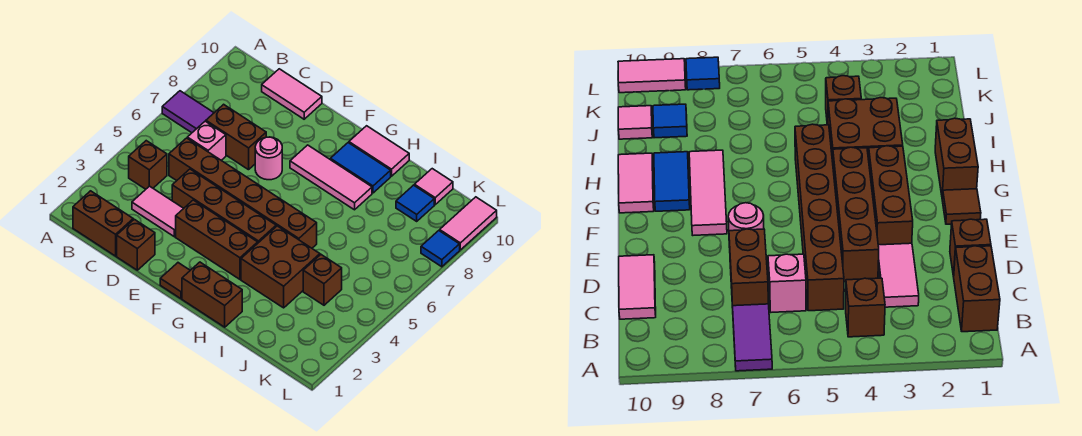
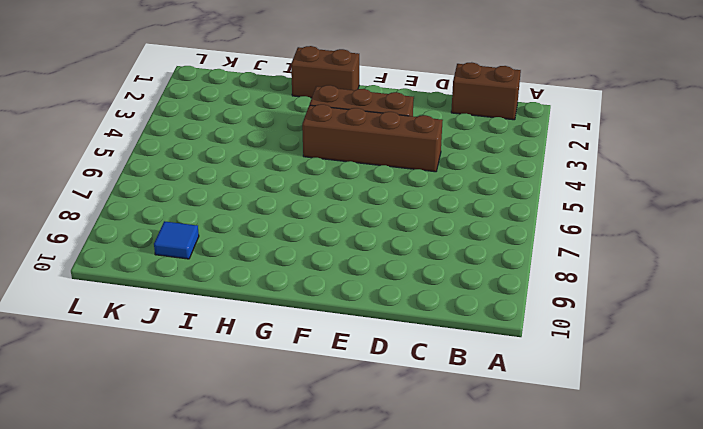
none -> purple 1x2 tile [162,91,214,133]
none -> brown 1x1 brick [129,141,167,189]
none -> pink 1x2 tile [132,186,184,237]

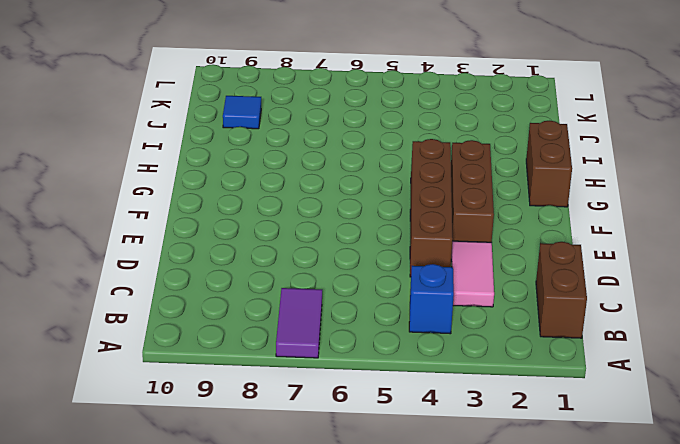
blue 1x1 brick [409,264,454,334] -> brown 1x1 brick [129,141,167,189]
none -> brown 1x6 brick [169,138,317,248]
none -> pink 1x1 brick [187,121,226,160]
none -> brown 1x2 brick [206,104,266,170]

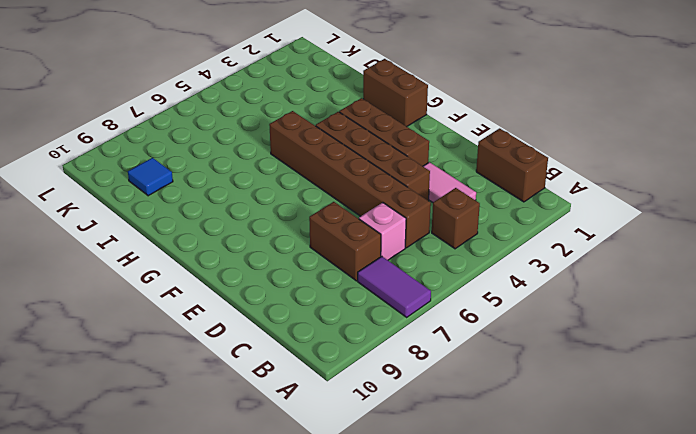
none -> pink 1x2 tile [262,69,322,119]
none -> brown 1x1 brick [117,219,155,270]
none -> pink 1x1 round brick [255,137,282,180]

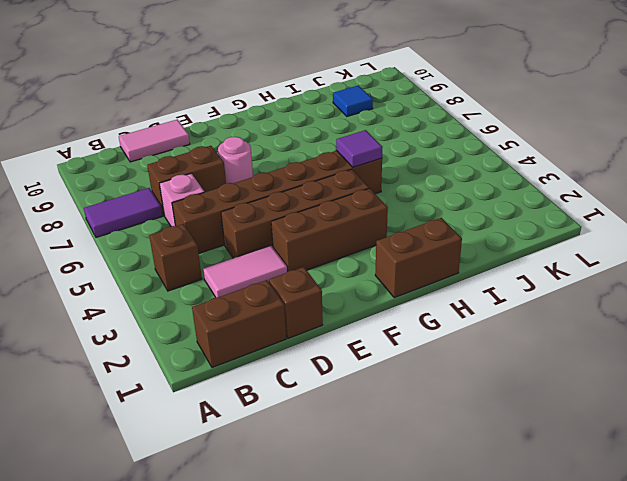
purple 1x1 tile [336,130,383,167] -> none
none -> brown 1x1 tile [160,263,190,299]
none -> pink 1x3 tile [290,145,372,210]
none -> blue 1x2 tile [330,143,391,193]

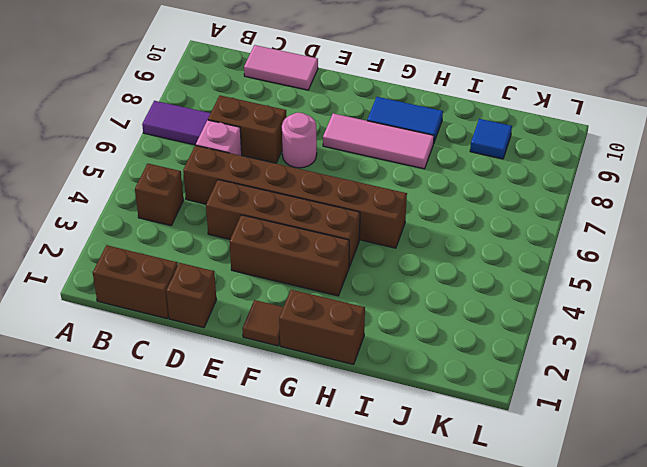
none -> pink 1x2 tile [132,186,184,237]
none -> pink 1x2 tile [349,126,409,176]
none -> brown 2x2 brick [241,226,320,308]

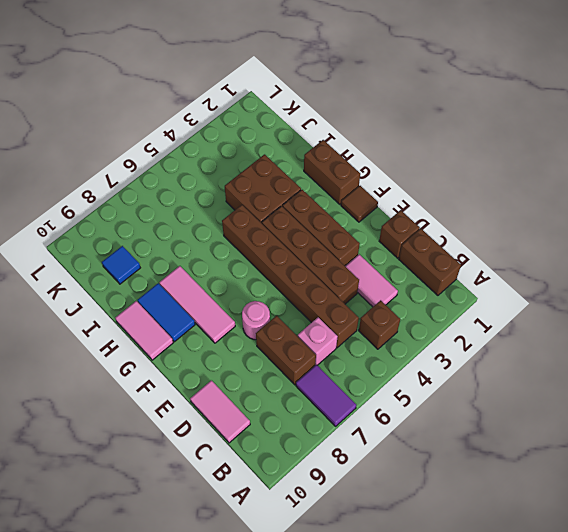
none -> brown 1x1 brick [303,255,342,305]
none -> pink 1x1 tile [414,169,453,205]
none -> blue 1x1 tile [421,231,460,267]

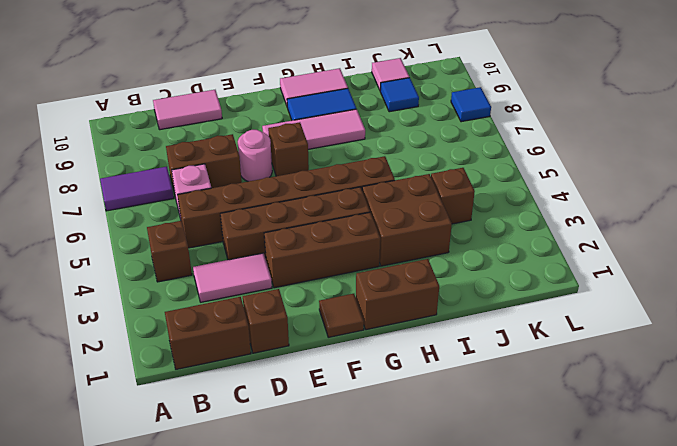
brown 1x1 brick [268,122,309,176] -> none
none -> pink 1x2 tile [440,197,497,250]

